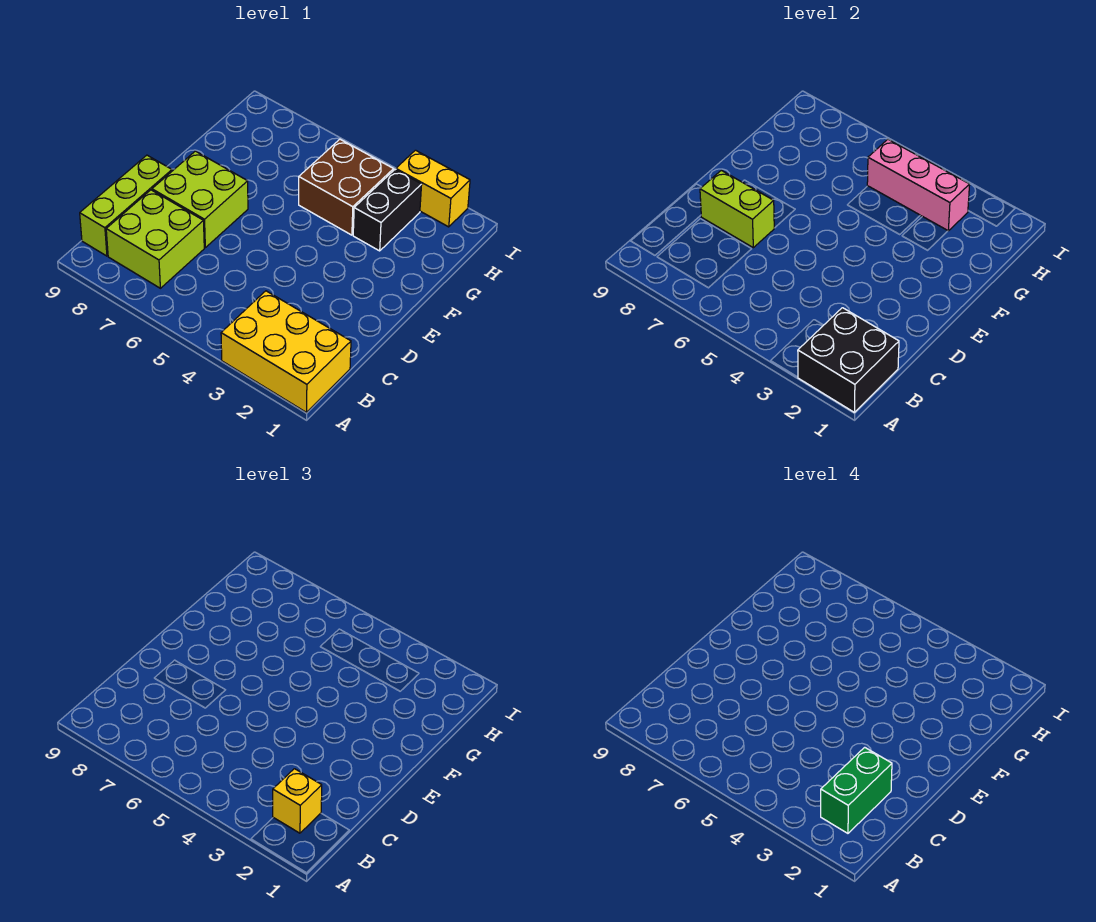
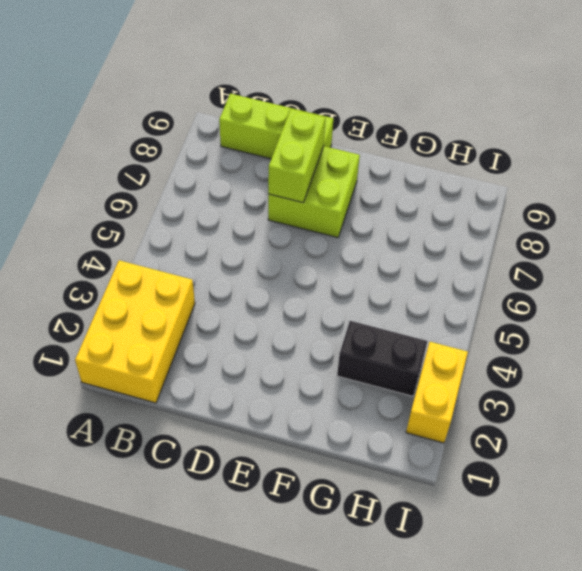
none -> lime 2x2 brick [106,190,204,288]
none -> brown 2x2 brick [299,139,394,235]
none -> black 2x2 brick [798,308,899,412]

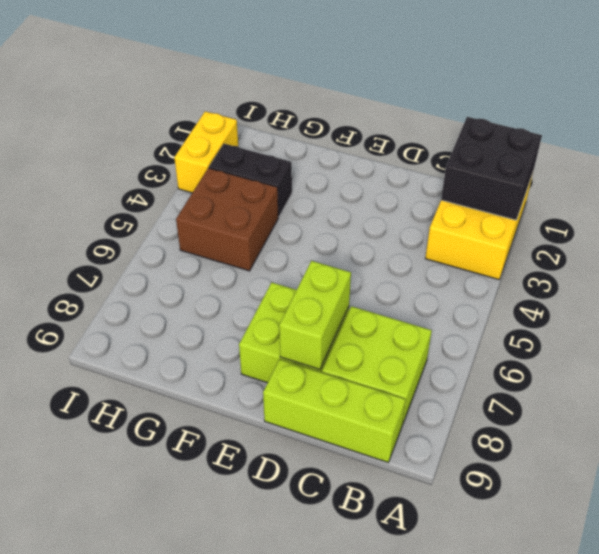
none -> pink 1x3 brick [867,139,970,231]
none -> yellow 1x1 brick [273,769,322,833]
none -> green 1x2 brick [821,747,892,833]

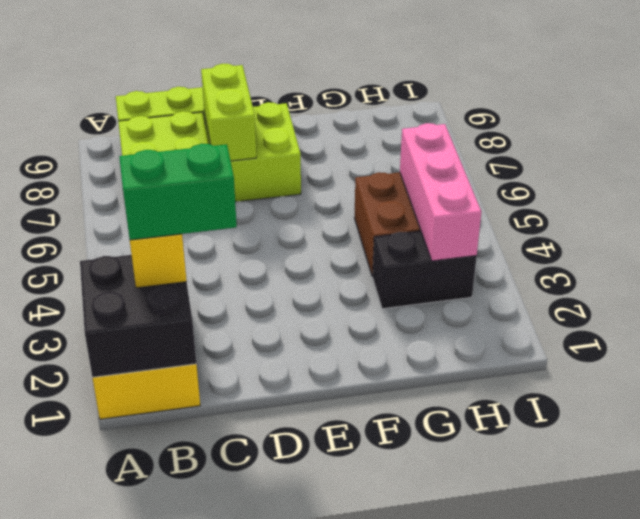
none -> yellow 1x2 brick [396,150,470,227]

